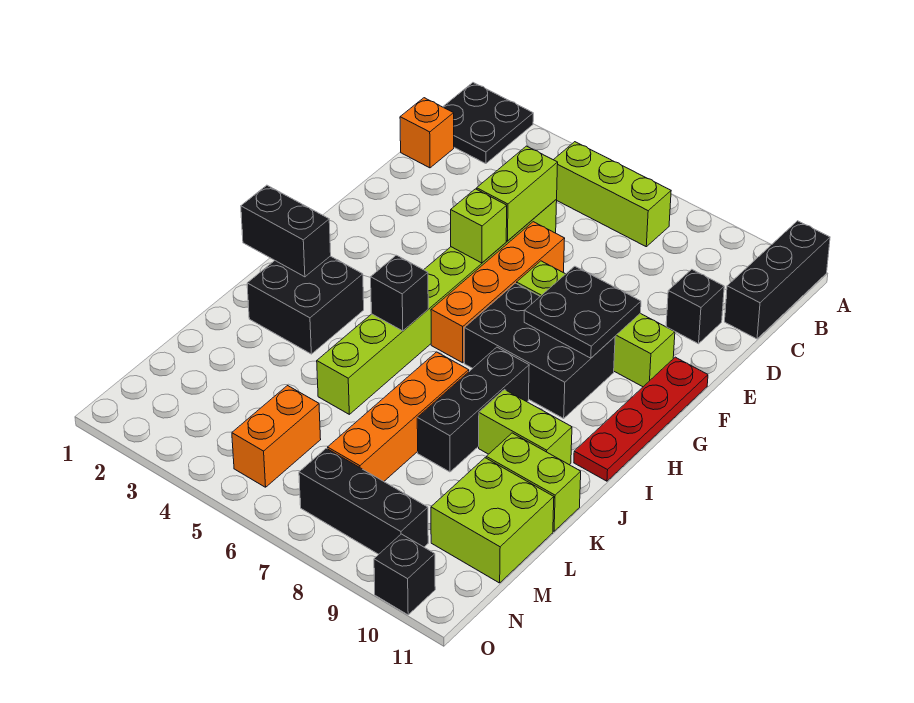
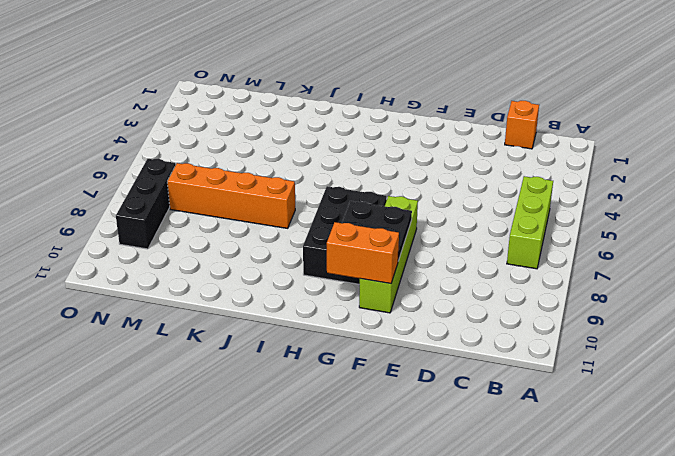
orange 1x2 brick [327,222,399,284] -> orange 1x2 brick moved to [232,386,321,487]
none -> black 2x2 plate [443,83,533,164]
none -> black 1x3 brick [725,221,830,339]
none -> lime 1x8 brick [317,200,557,414]

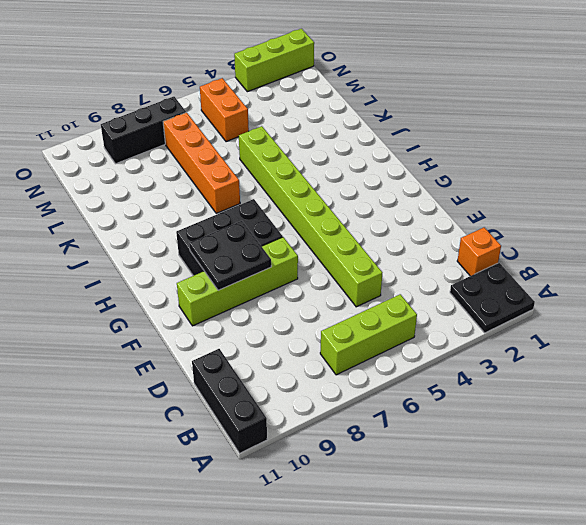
lime 1x3 brick [234,29,314,92] -> none
none -> black 1x1 brick [666,269,724,344]
none -> orange 1x4 brick [431,222,565,363]
none -> red 1x4 plate [574,357,708,481]

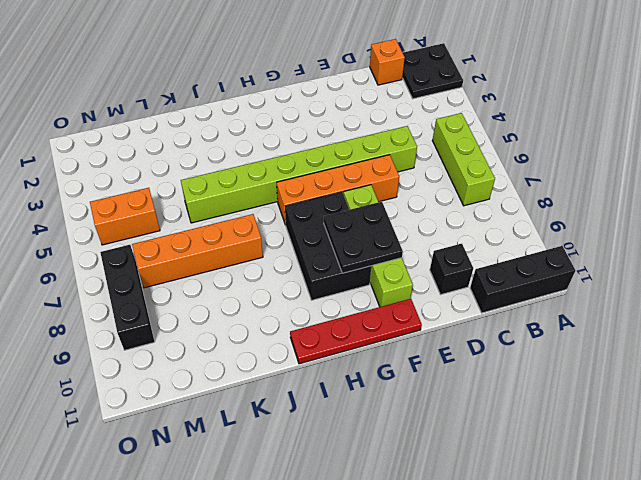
none -> black 2x2 brick [247,256,364,354]
none -> black 1x3 brick [417,347,529,472]
none -> lime 1x2 brick [479,390,572,464]

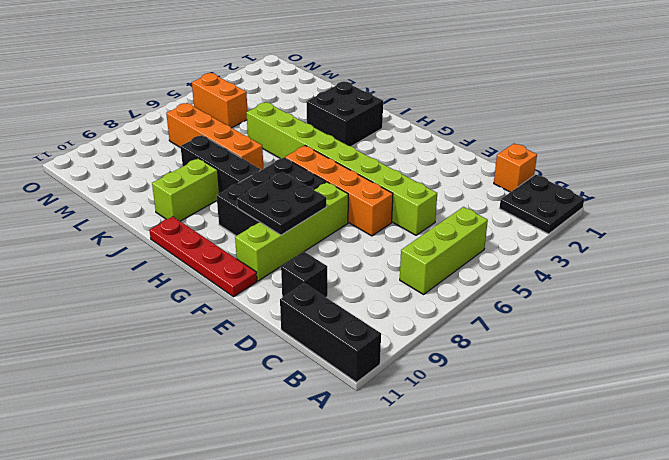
none -> lime 1x2 brick [486,433,581,531]
none -> lime 2x2 brick [431,458,554,583]
none -> black 1x3 brick [299,448,428,554]

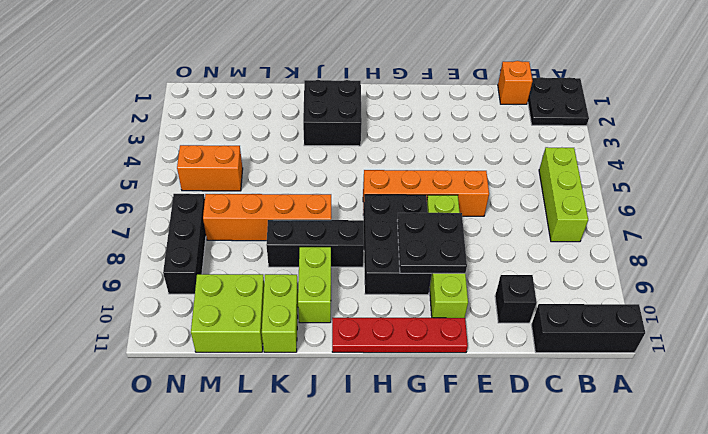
none -> lime 1x8 brick [317,200,557,414]
none -> black 1x1 brick [374,534,435,615]
none -> lime 1x2 brick [477,146,558,241]

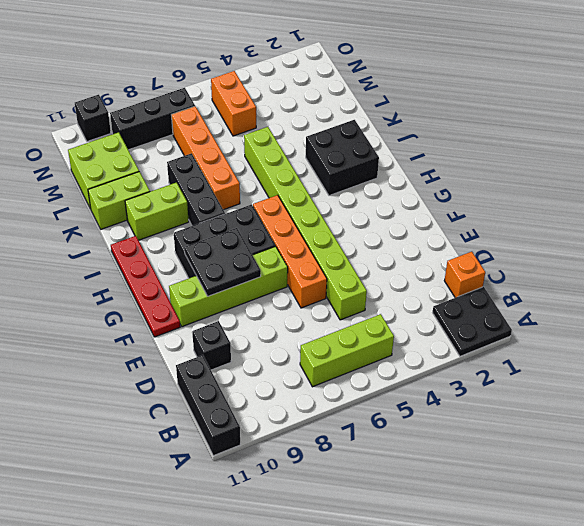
none -> lime 1x2 brick [477,146,558,241]
none -> lime 1x1 brick [451,189,507,263]
none -> black 1x2 brick [241,185,331,277]

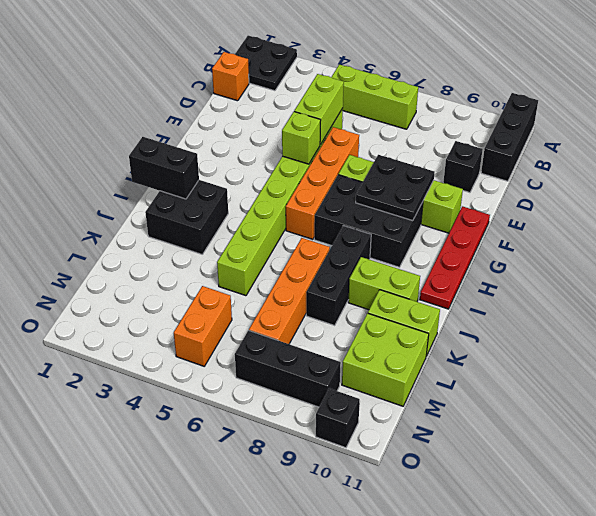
none -> black 1x1 brick [371,255,428,331]

